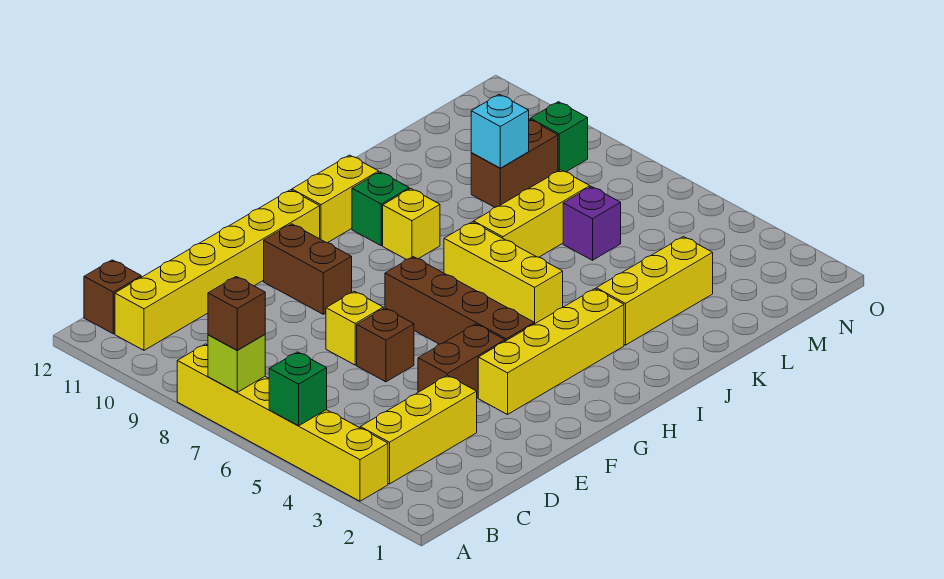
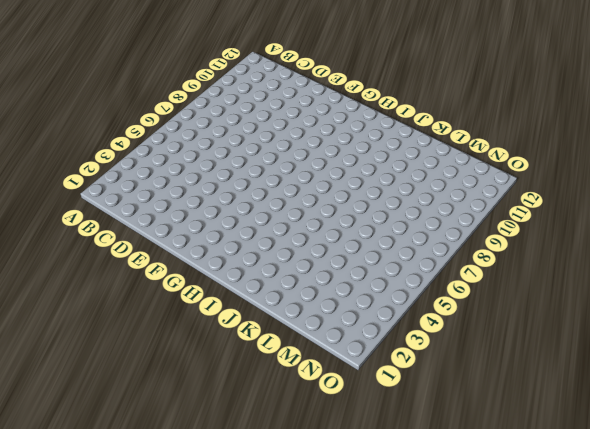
none -> yellow 1x6 brick [177,344,388,501]
none -> yellow 1x3 brick [360,375,477,484]
none -> yellow 1x6 brick [115,190,320,350]

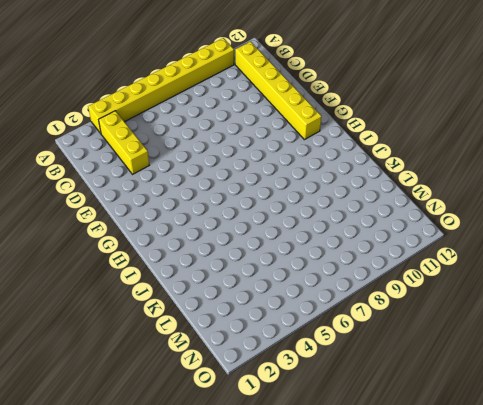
yellow 1x8 brick [88,38,234,133] -> yellow 1x6 brick [177,344,388,501]
none -> brown 1x1 brick [84,260,141,334]
none -> brown 1x2 brick [418,324,505,398]
none -> brown 1x1 brick [357,308,414,382]

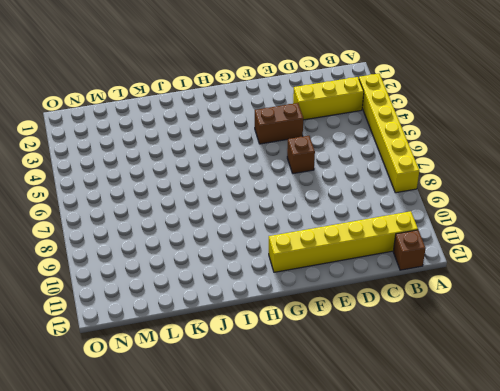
none -> yellow 1x1 brick [326,291,383,365]
none -> yellow 1x4 brick [478,289,624,414]
none -> brown 1x2 brick [264,224,352,314]

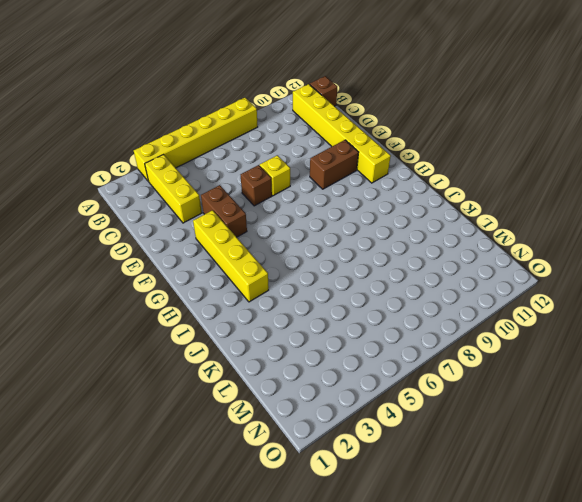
none -> brown 1x4 brick [385,257,534,344]
none -> yellow 1x2 brick [292,155,379,243]
none -> yellow 1x3 brick [444,222,563,324]

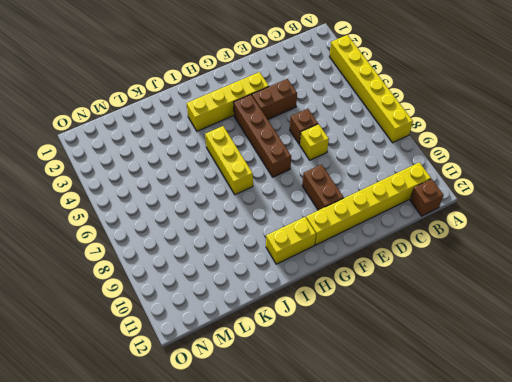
none -> yellow 1x3 brick [360,375,477,484]
none -> yellow 1x1 brick [383,189,440,260]
none -> green 1x1 brick [352,172,409,246]

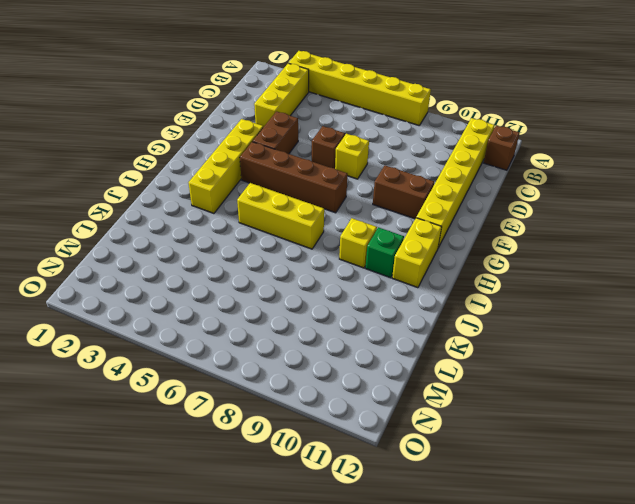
none -> yellow 1x3 brick [596,237,713,345]
none -> yellow 1x3 brick [474,170,590,257]
none -> purple 1x1 brick [563,187,621,260]

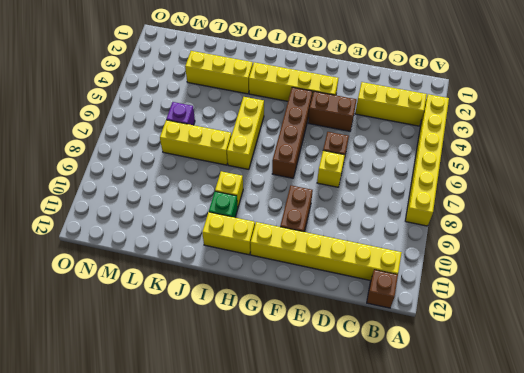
none -> brown 1x2 brick [471,119,558,207]
none -> green 1x1 brick [530,102,588,172]
none -> green 1x1 brick [269,352,327,426]

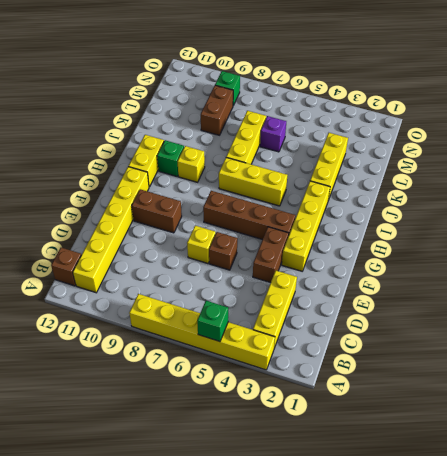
none -> lime 1x1 brick [208,334,265,392]
none -> cyan 1x1 brick [471,94,529,168]
none -> brown 1x1 brick [208,277,265,350]

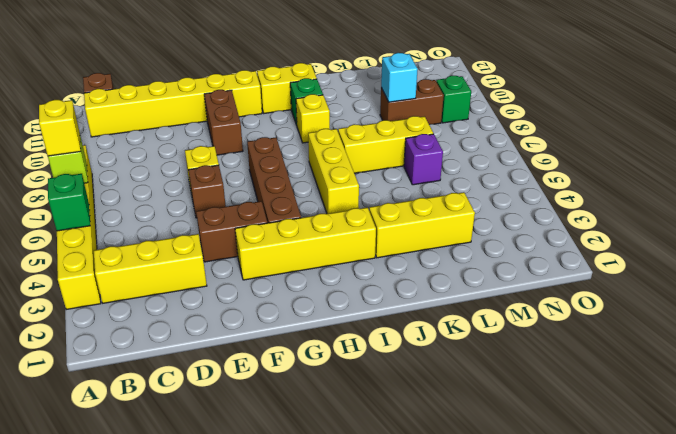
yellow 1x1 brick [39,100,81,156] -> brown 1x1 brick [208,277,265,350]

